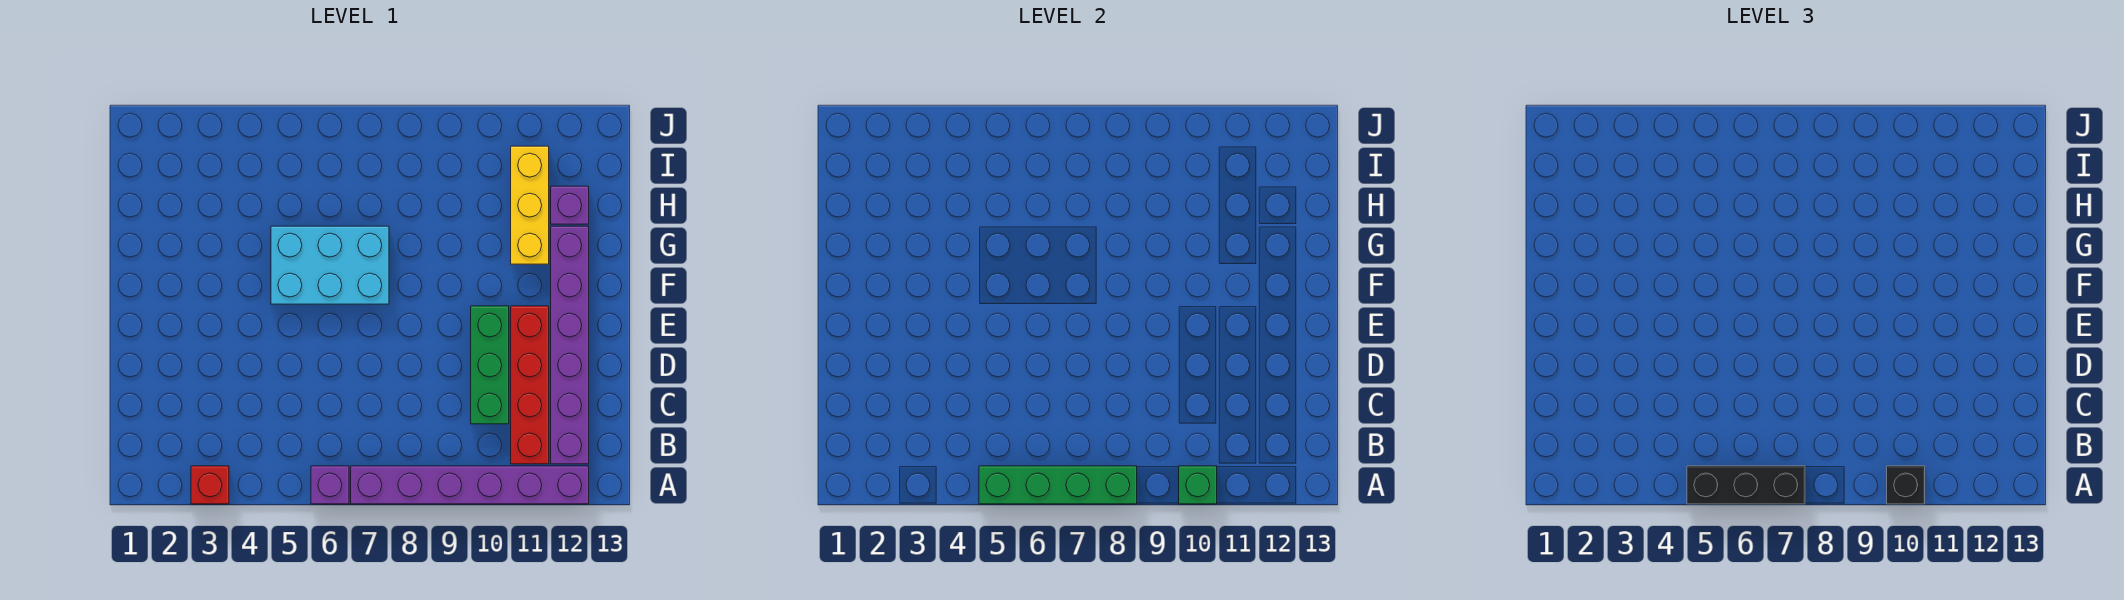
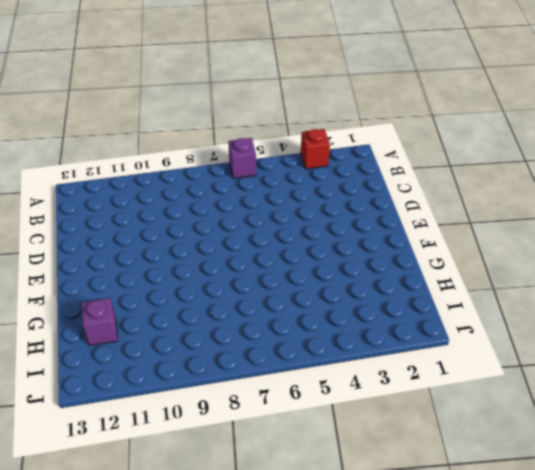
none -> purple 1x6 brick [351,466,589,504]
none -> red 1x4 brick [511,306,549,464]
none -> purple 1x6 brick [551,226,589,464]

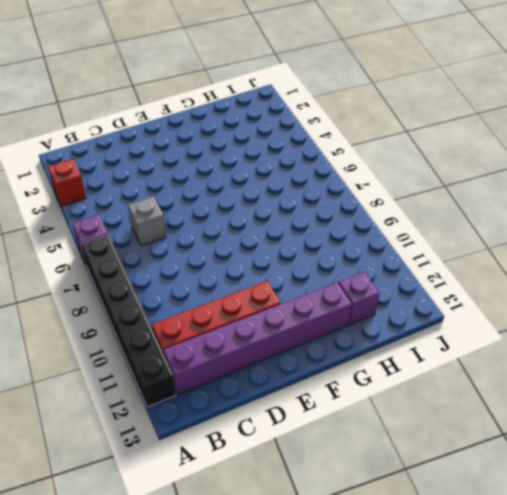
black 1x6 brick [81,235,176,407] -> purple 1x6 brick [351,466,589,504]
grey 1x1 brick [128,197,166,246] -> none
none -> green 1x3 brick [471,306,509,424]
none -> cyan 2x3 brick [271,226,389,304]
none -> yellow 1x3 brick [511,146,549,264]

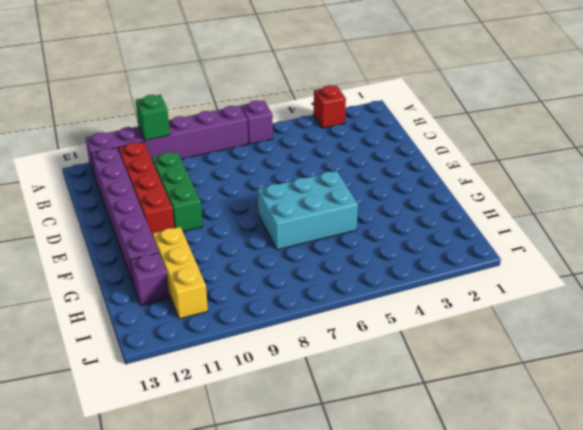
none -> green 1x4 brick [979,466,1137,504]
none -> black 1x3 brick [1687,466,1805,504]
none -> black 1x1 brick [1887,466,1925,504]

